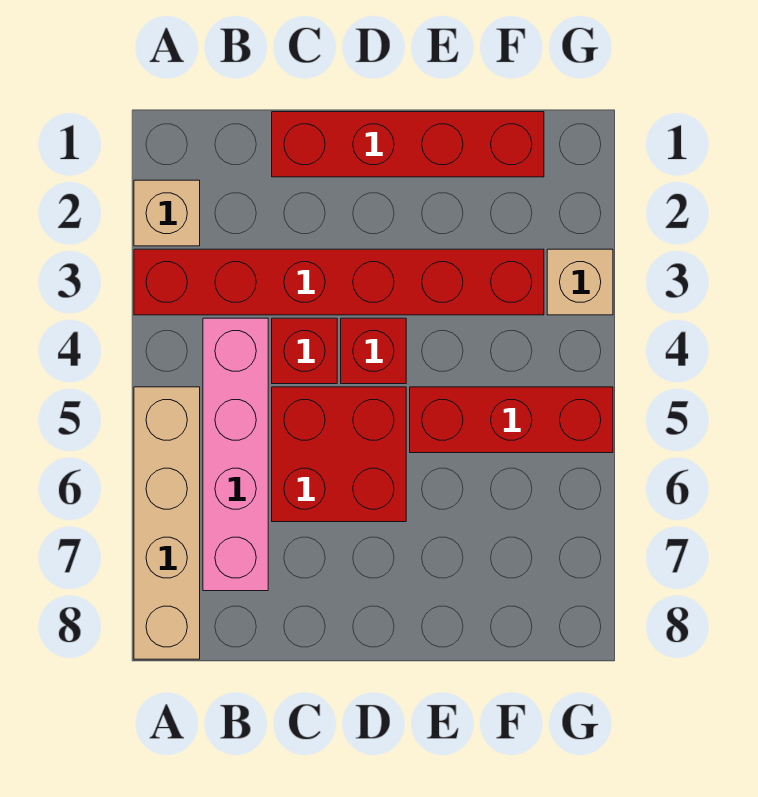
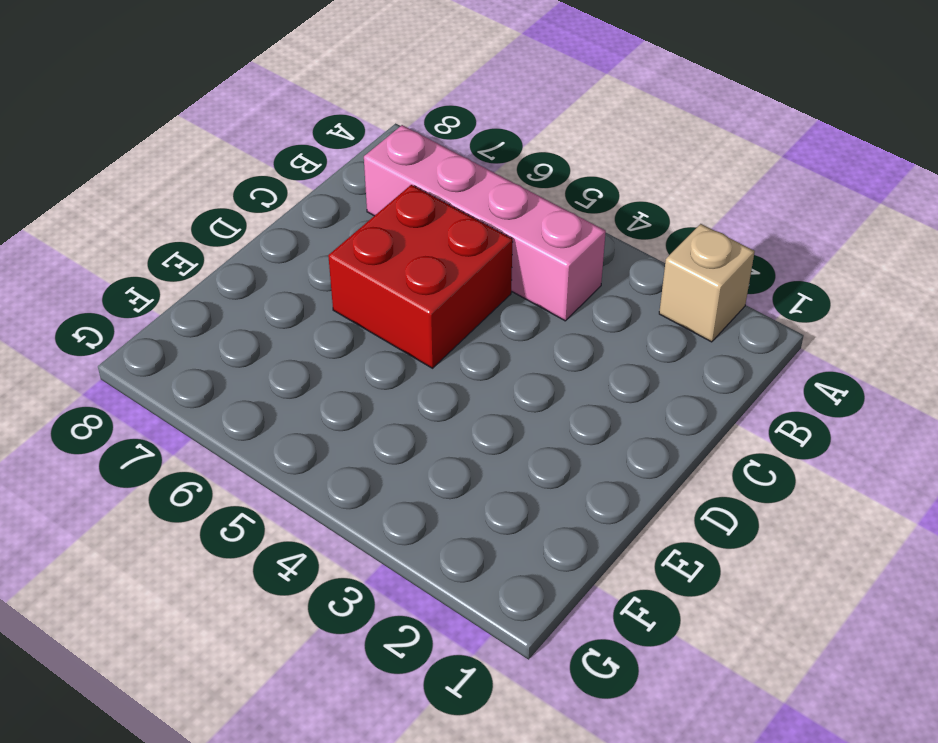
none -> red 1x6 brick [134,249,544,315]
none -> tan 1x4 brick [134,387,200,659]

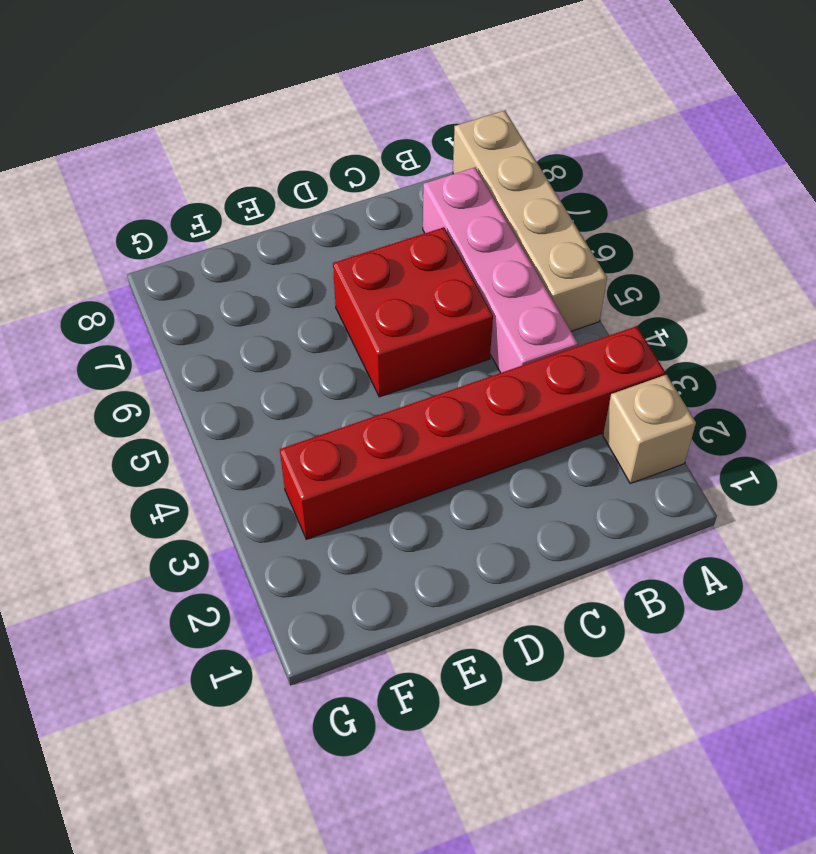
none -> red 1x4 brick [272,112,544,177]
none -> red 1x1 brick [272,318,337,384]

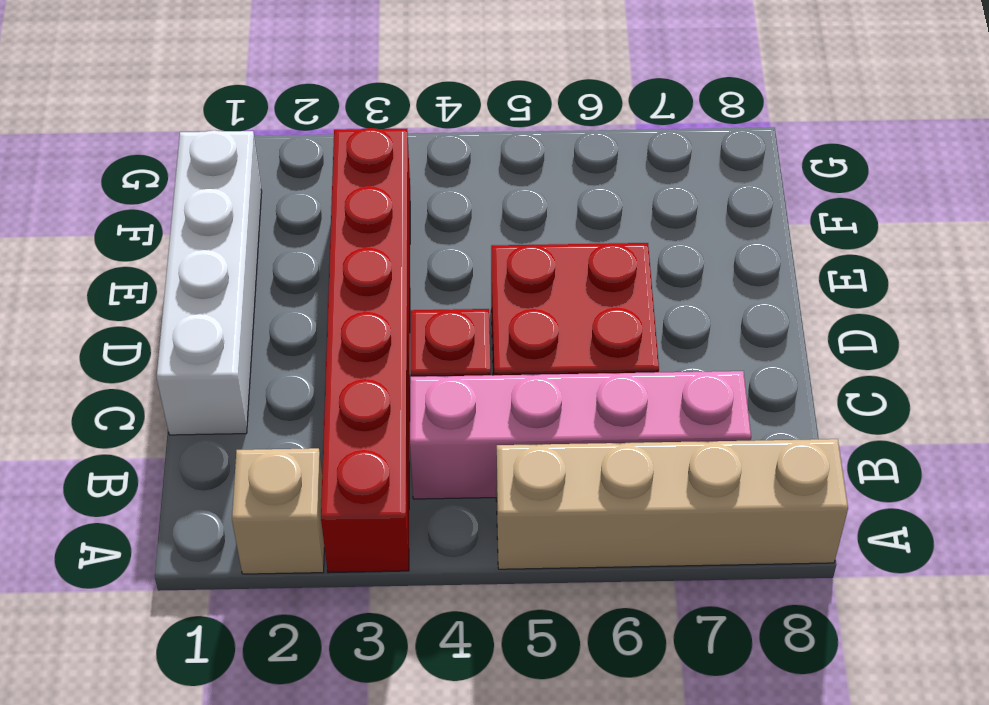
white 1x4 brick [157,130,262,435] -> red 1x4 brick [272,112,544,177]
none -> red 1x1 brick [341,318,406,384]
none -> red 1x3 brick [410,387,613,453]

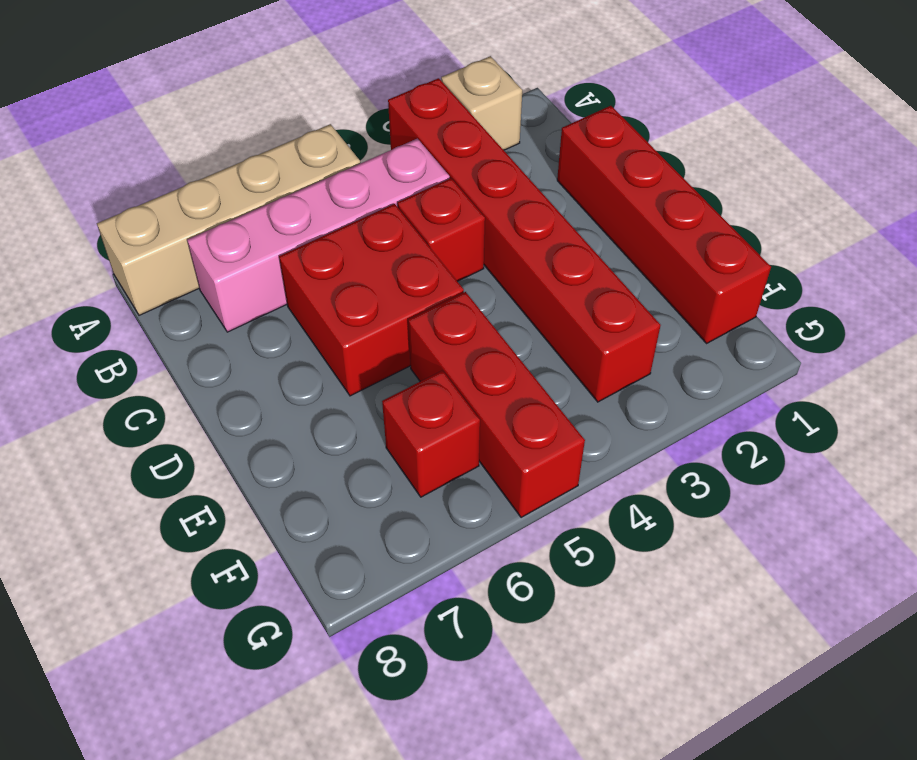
red 1x1 brick [382,370,480,497] -> red 1x1 brick moved to [341,318,406,384]
none -> tan 1x1 brick [547,249,613,315]

